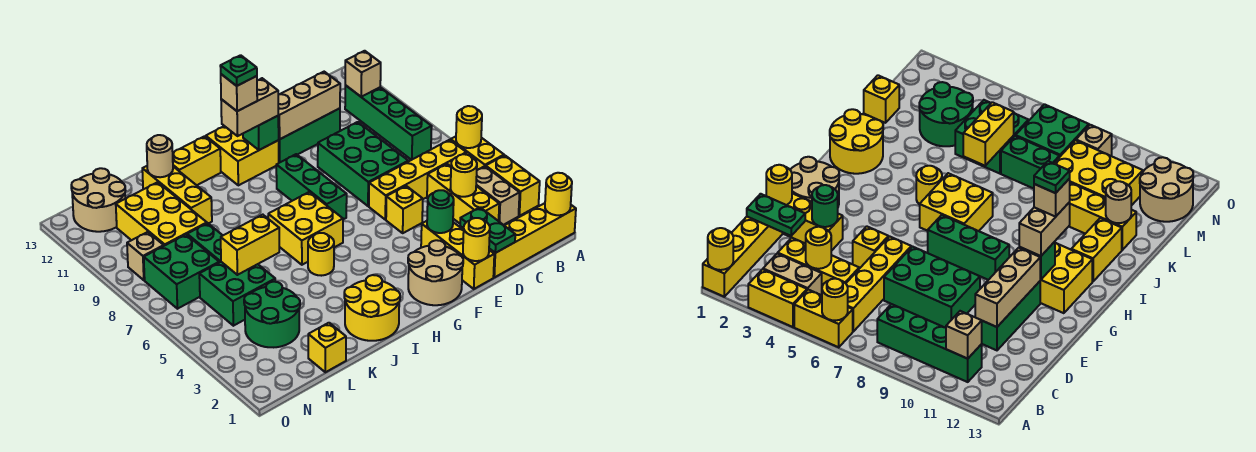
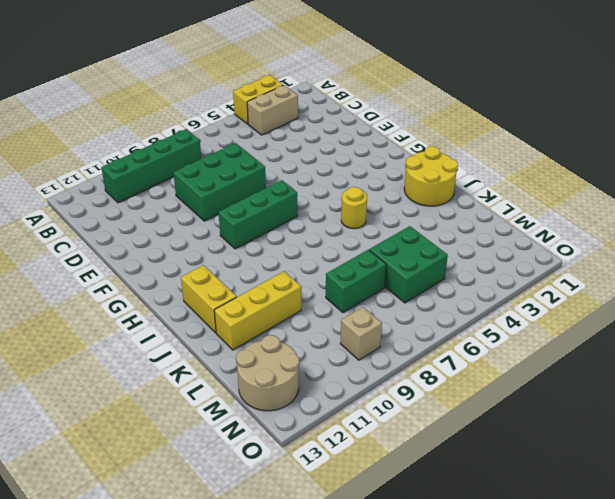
none -> yellow 1x4 brick [489,203,576,277]
none -> yellow 1x2 brick [451,136,504,170]
none -> yellow 1x4 brick [369,140,466,220]
none -> yellow 1x3 brick [427,164,499,223]

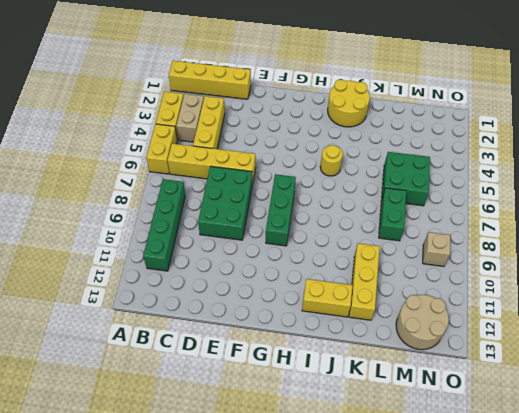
none -> green 1x3 brick [279,108,340,163]
none -> yellow 1x3 brick [421,221,494,289]
none -> yellow 1x1 brick [386,186,423,233]
none -> tan 2x2 round brick [408,240,463,305]

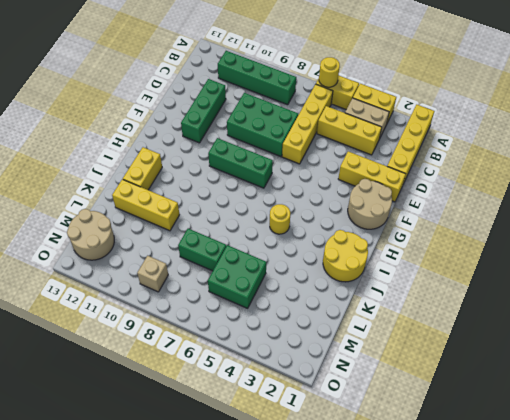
none -> yellow 1x1 brick [386,186,423,233]
none -> yellow 2x2 brick [206,126,279,185]
none -> yellow 2x2 brick [268,192,343,265]
none -> yellow 1x1 brick [308,323,346,372]

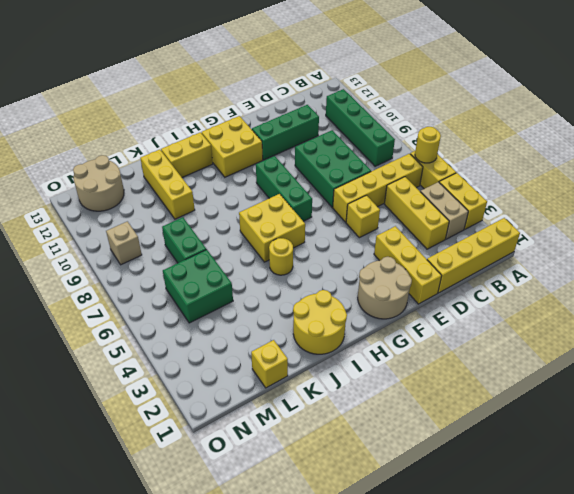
none -> green 2x2 round brick [244,282,300,347]
none -> yellow 2x3 brick [116,182,207,246]
none -> green 2x2 brick [144,235,219,309]
none -> yellow 1x1 round brick [545,173,572,215]

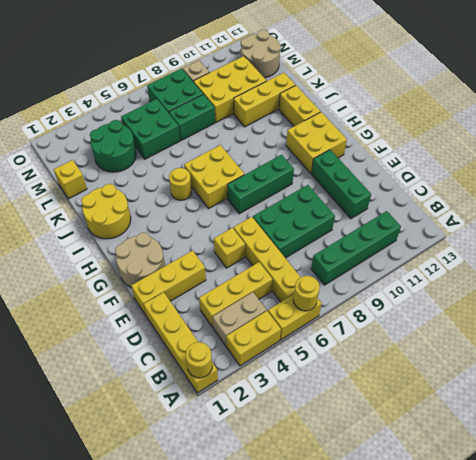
none -> tan 1x1 brick [345,51,381,97]
none -> yellow 1x1 round brick [450,154,477,197]
none -> green 1x2 plate [460,207,515,253]
none -> tan 1x3 brick [278,72,340,139]

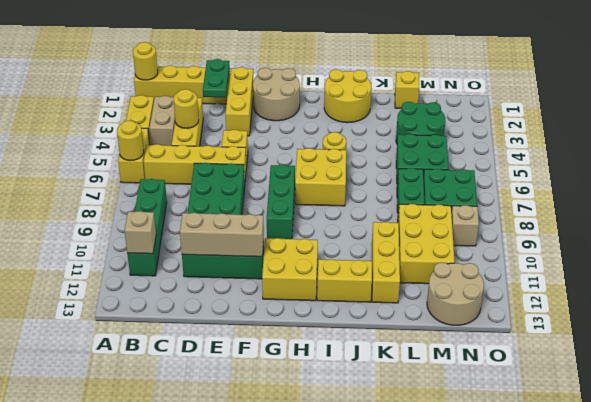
none -> yellow 1x1 round brick [463,218,490,261]
none -> green 1x1 round brick [427,190,454,233]
none -> green 1x1 brick [243,116,279,150]
none -> yellow 1x2 brick [221,215,279,275]

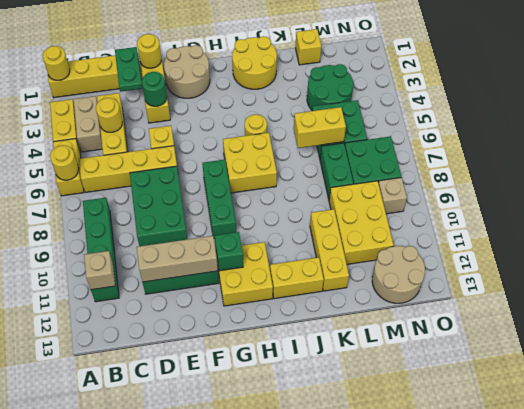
none -> tan 1x1 round brick [147,135,173,177]
none -> tan 1x2 brick [221,78,278,136]
none -> tan 1x1 brick [221,74,257,111]
none -> green 1x1 plate [220,55,257,86]

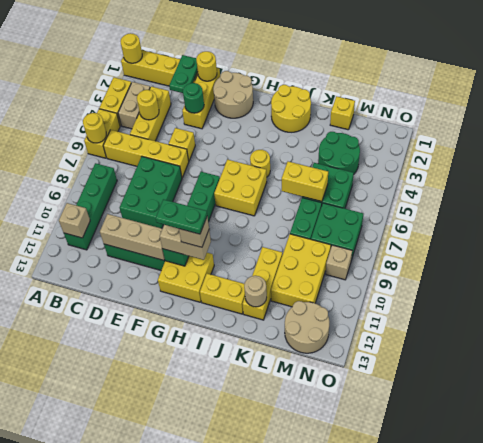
green 1x2 plate [156,199,207,234] -> green 1x1 plate [220,55,257,86]

